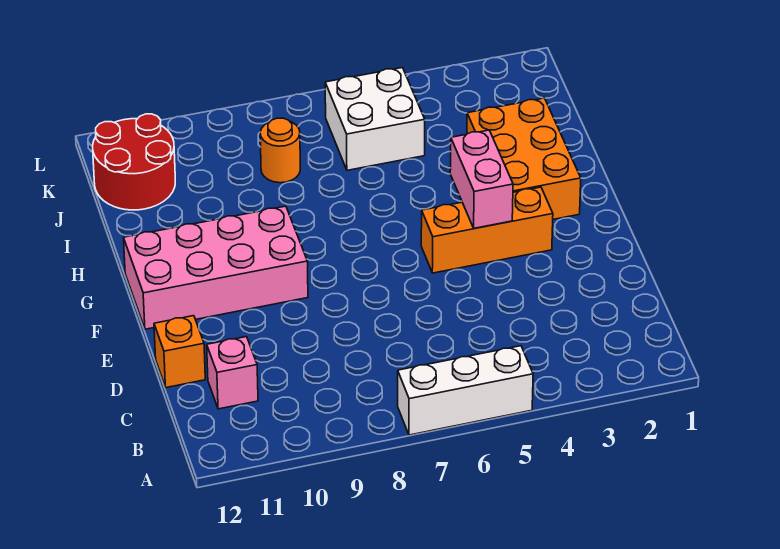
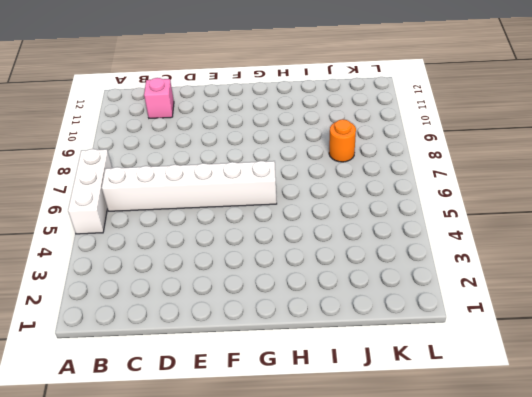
white 1x6 brick [102,161,277,211] -> none
none -> orange 1x1 brick [154,316,205,388]
none -> orange 1x3 brick [421,187,553,273]

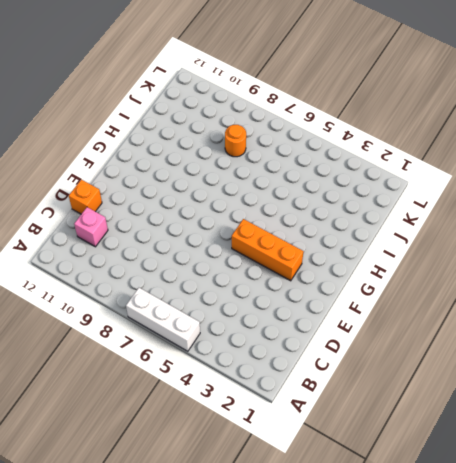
none -> pink 2x4 brick [124,206,308,329]
none -> orange 2x3 brick [467,98,581,219]

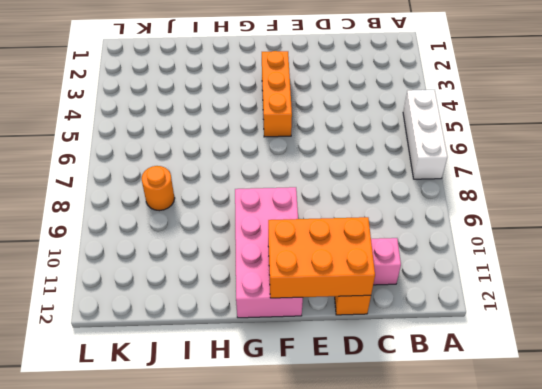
orange 2x3 brick [268,217,375,298] -> orange 2x3 brick moved to [467,98,581,219]
none -> white 2x2 brick [325,68,425,170]
none -> red 2x2 round brick [93,114,175,210]

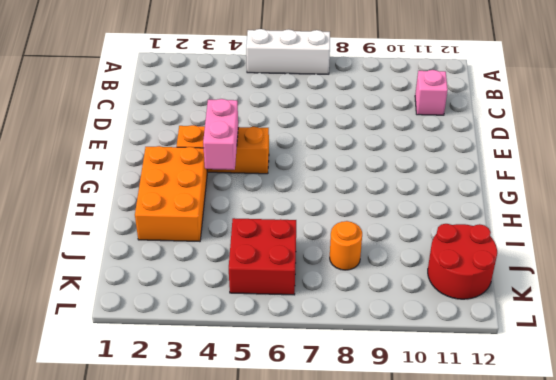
red 2x2 brick [229,218,296,295] -> white 2x2 brick [325,68,425,170]
none -> orange 1x1 brick [154,316,205,388]
none -> pink 2x4 brick [124,206,308,329]

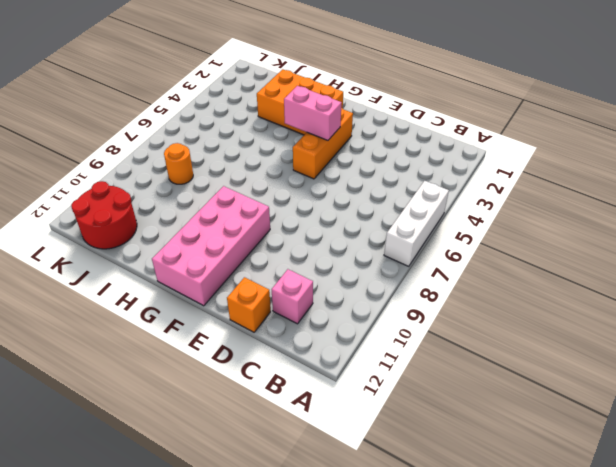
none -> white 2x2 brick [325,68,425,170]

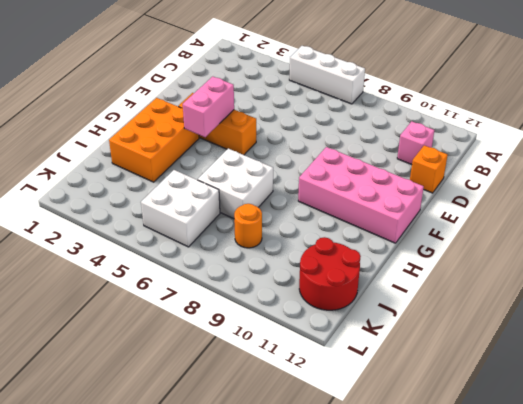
white 2x2 brick [198,149,273,219] -> none

